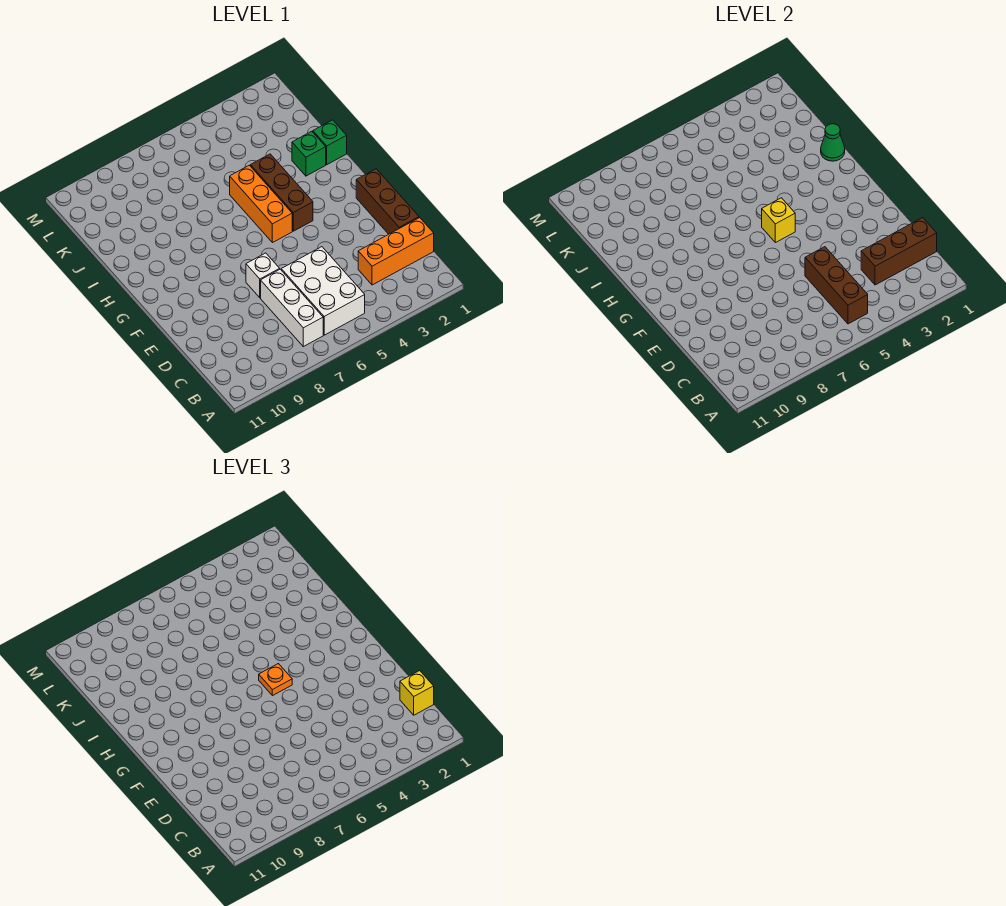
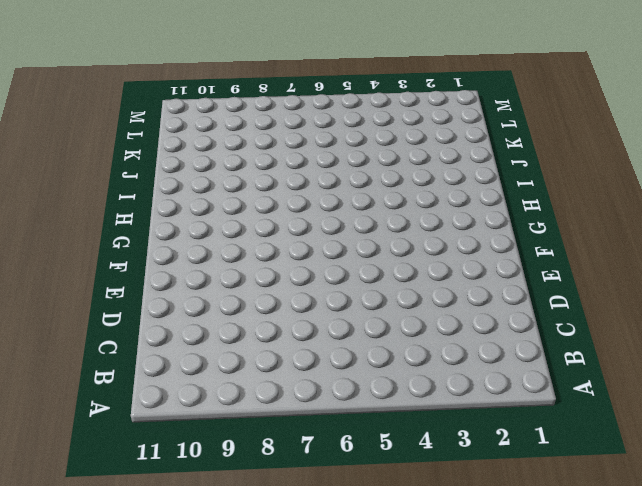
none -> white 2x3 brick [281,247,365,335]
none -> white 1x3 brick [261,269,323,347]
none -> orange 1x3 brick [358,218,434,285]

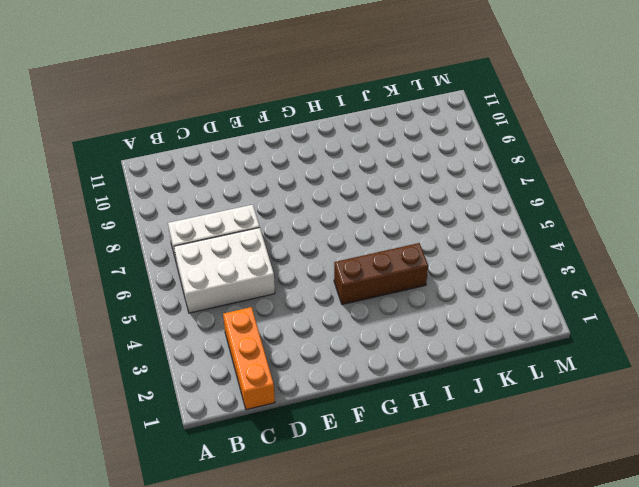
none -> brown 1x3 brick [356,169,419,234]
none -> white 1x1 brick [246,253,280,298]
none -> orange 1x3 brick [230,165,292,243]

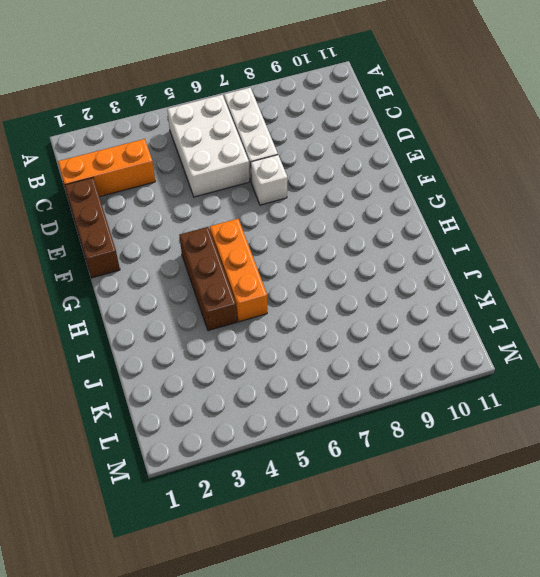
none -> green 1x1 brick [313,120,347,165]
none -> green 1x1 brick [292,131,326,176]
none -> brown 1x3 brick [805,247,868,324]

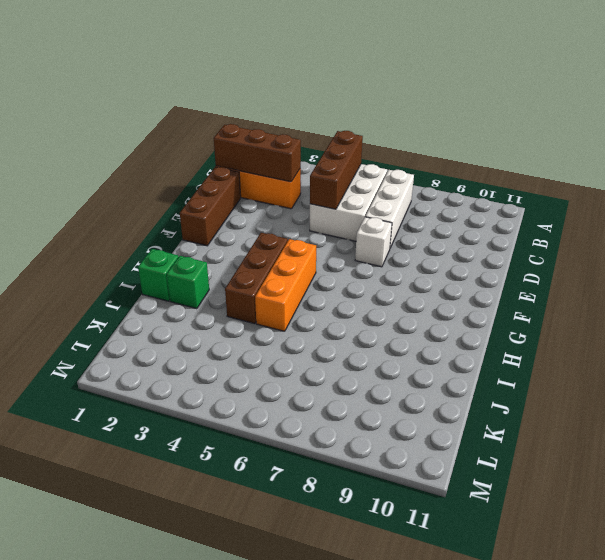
none -> yellow 1x1 brick [762,198,795,243]
none -> green 1x1 cone [821,124,845,161]
none -> yellow 1x1 brick [400,671,434,715]

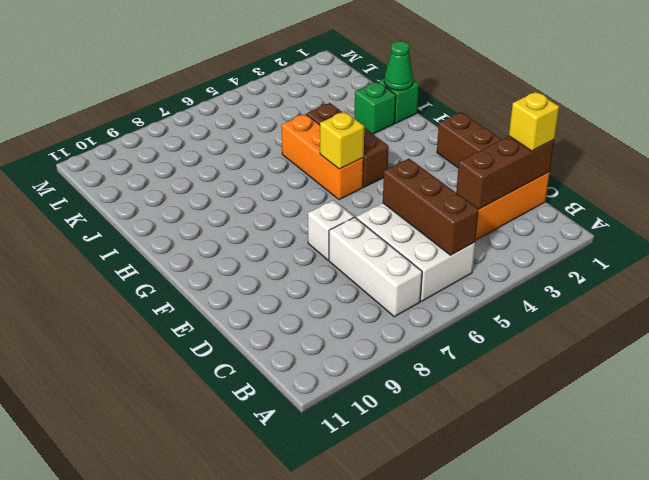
none -> orange 1x1 plate [259,664,292,696]

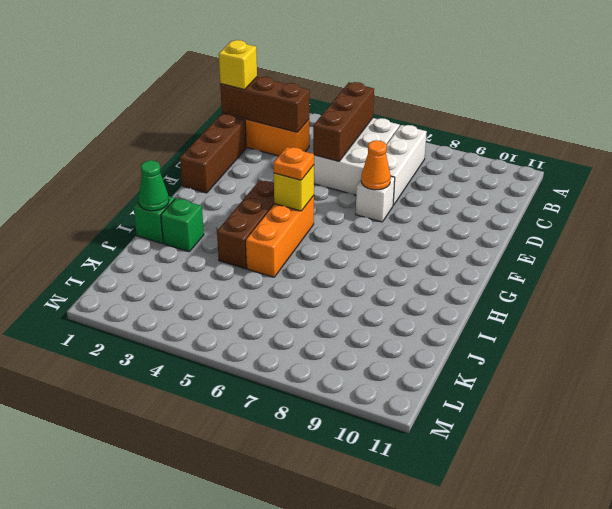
orange 1x1 cone [361,140,391,190] -> none

